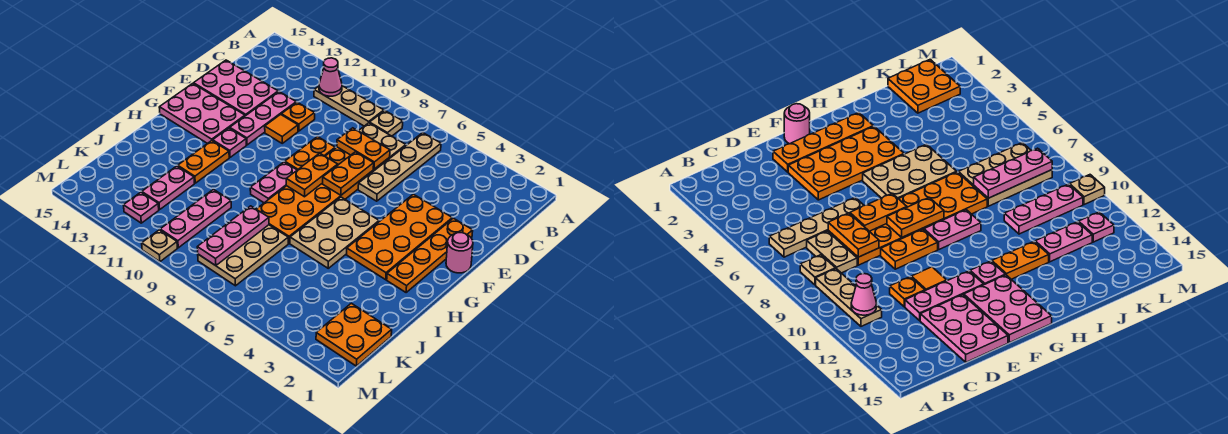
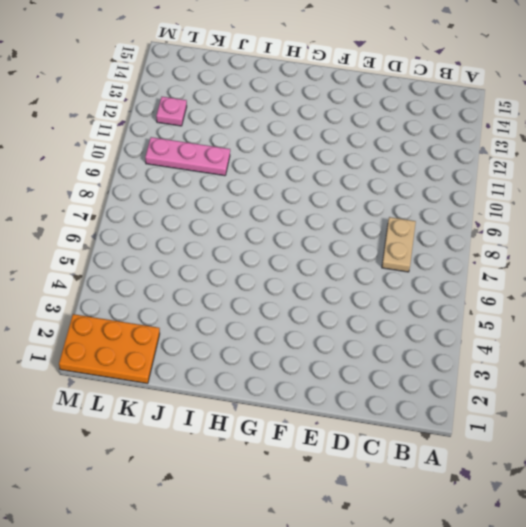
orange 2x3 plate [59,314,160,384] -> orange 2x2 plate [316,303,392,366]
none -> tan 1x4 plate [358,133,441,201]
none -> tan 1x1 plate [370,111,403,136]
none -> tan 1x3 plate [314,86,384,126]

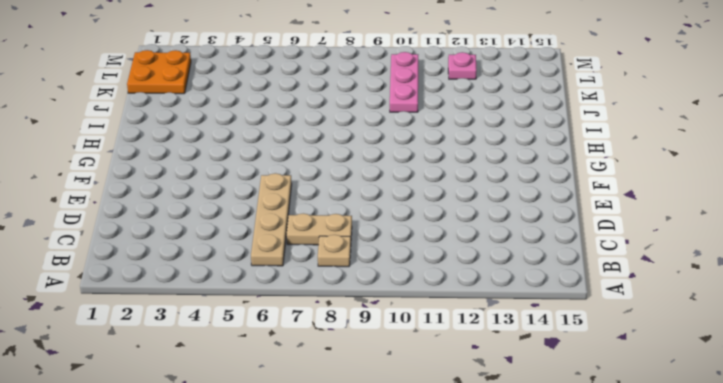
none -> tan 1x3 plate [314,86,384,126]
none -> orange 2x6 plate [257,147,390,243]
none -> orange 1x1 plate [281,102,315,131]

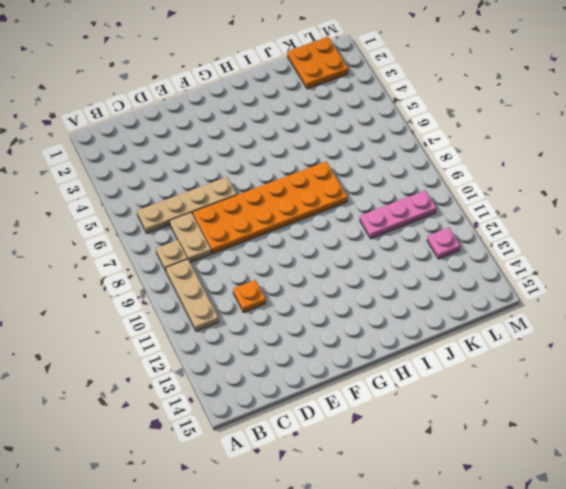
none -> pink 1x3 plate [230,92,296,145]
none -> pink 2x3 plate [194,60,279,116]
none -> orange 1x4 plate [387,218,473,292]

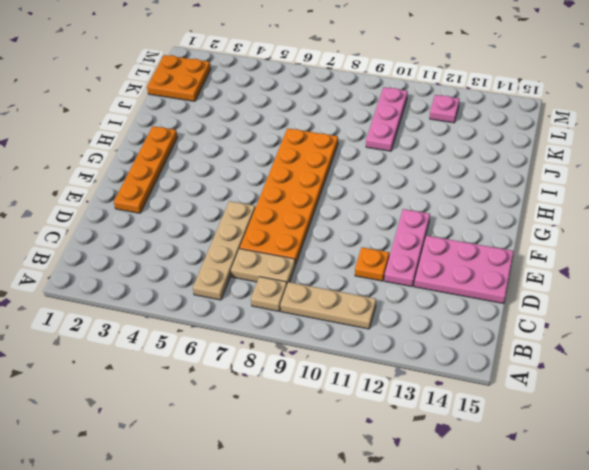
none -> orange 2x4 plate [347,194,452,280]
none -> orange 1x2 plate [285,137,335,170]
none -> orange 1x1 tile [265,114,298,143]

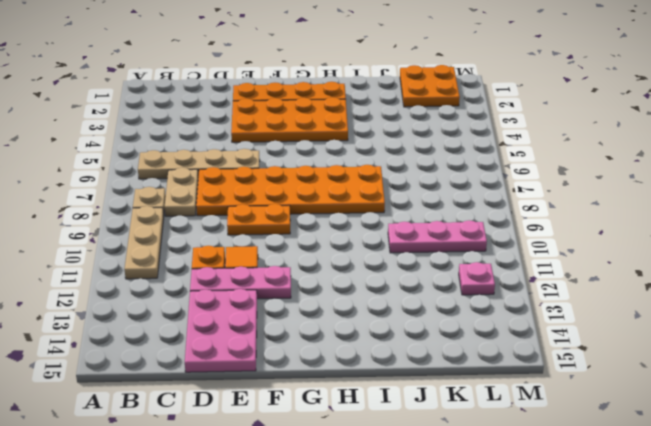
none -> pink 1x1 round brick [446,233,473,273]
none -> pink 2x3 plate [159,83,245,144]
none -> tan 2x3 plate [290,197,379,268]

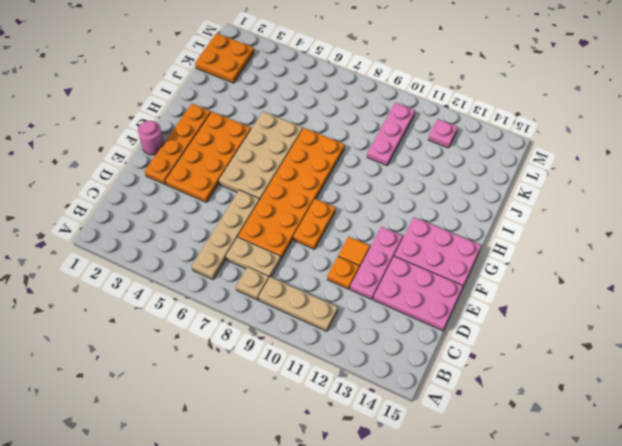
tan 2x4 plate [219,112,303,199] -> tan 2x3 plate [290,197,379,268]
none -> pink 1x2 plate [250,162,297,203]
none -> pink 1x1 plate [213,128,246,157]
none -> orange 1x2 plate [178,141,229,183]

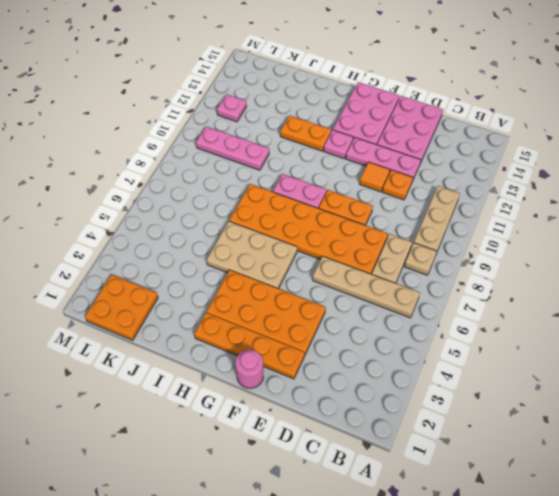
none -> tan 2x3 plate [198,225,288,286]
none -> pink 1x2 plate [142,166,194,210]
none -> tan 1x1 plate [142,230,177,262]

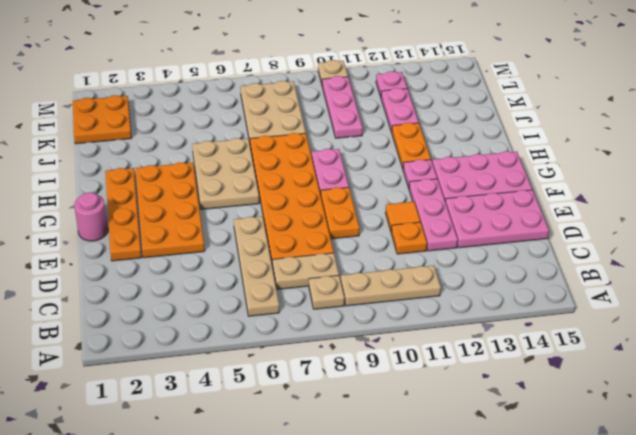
none -> pink 1x1 cone [319,58,342,96]
none -> orange 1x2 plate [337,128,390,169]
none -> orange 1x2 plate [323,152,374,195]

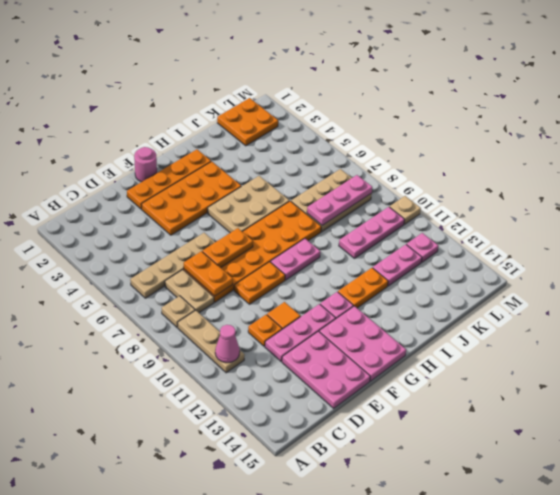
none -> orange 1x2 plate [286,153,338,197]

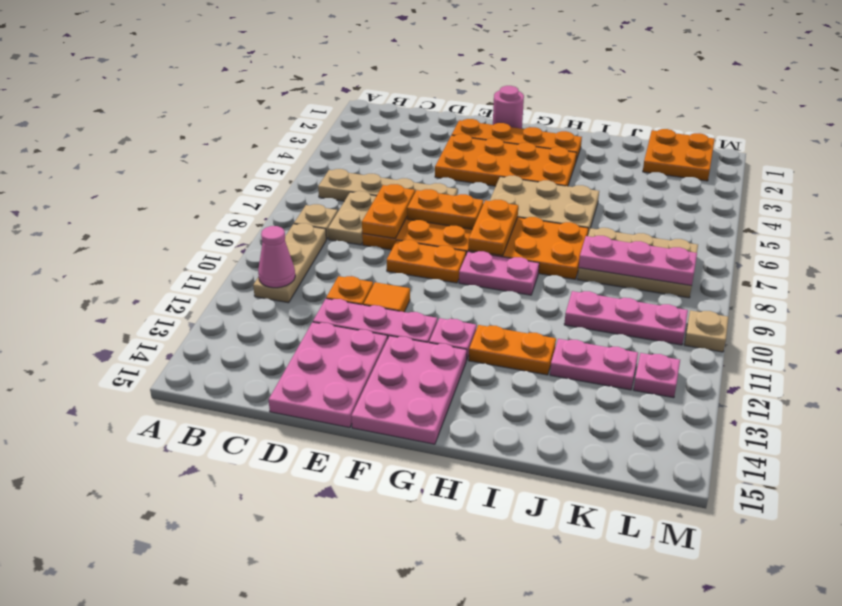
orange 1x2 plate [468,200,518,256] -> orange 1x2 plate turned to [286,153,338,197]

